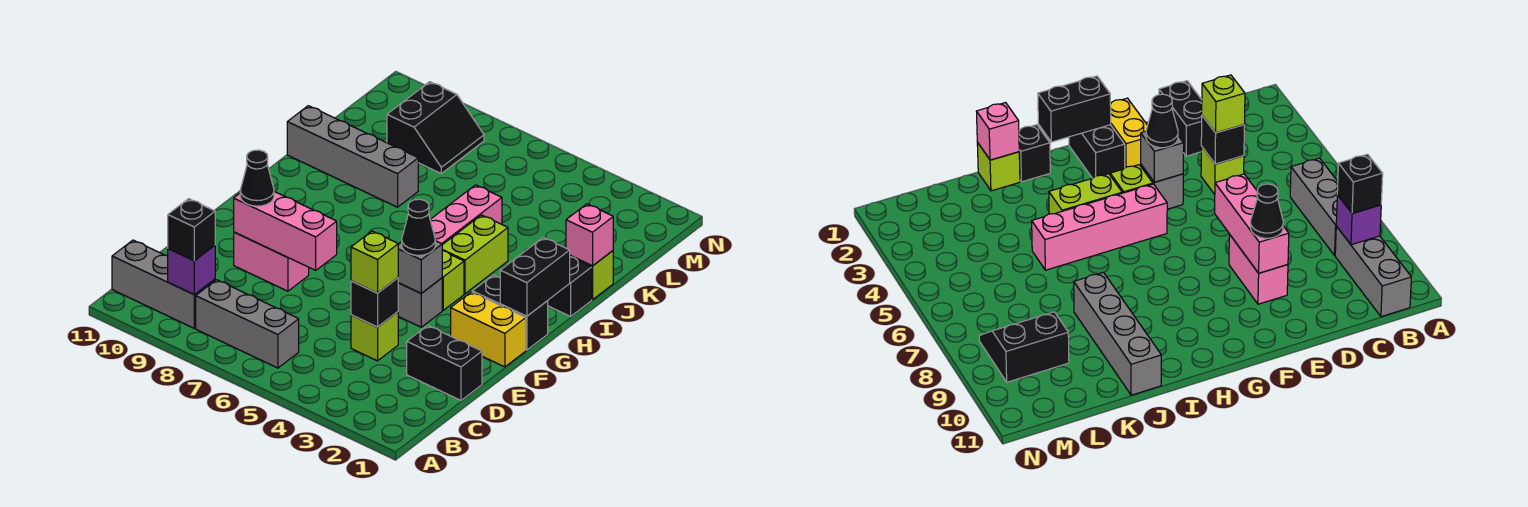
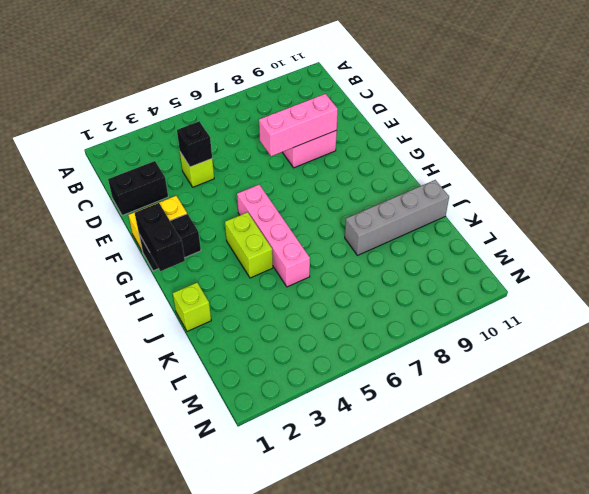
none -> grey 1x3 brick [196,280,299,368]
none -> grey 1x3 brick [112,240,215,328]
none -> grey 1x1 brick [398,278,442,327]

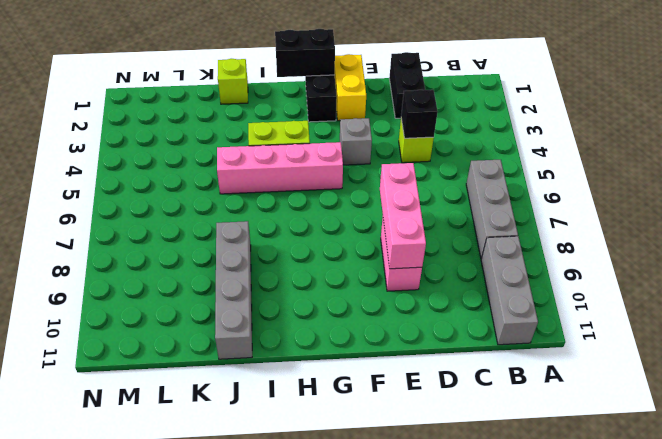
none -> lime 1x1 brick [442,251,464,310]
none -> black 1x1 brick [548,257,592,316]
none -> black 2x2 slope [387,82,484,173]

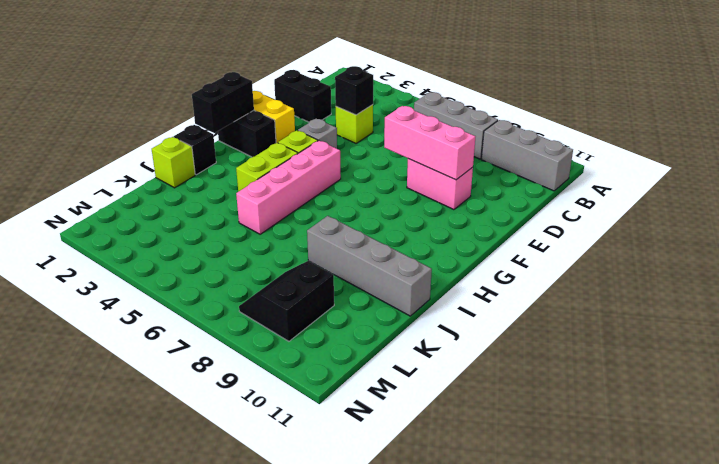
none -> purple 1x1 brick [168,245,215,295]
none -> grey 1x1 brick [398,241,442,293]
none -> pink 1x1 brick [566,204,613,266]

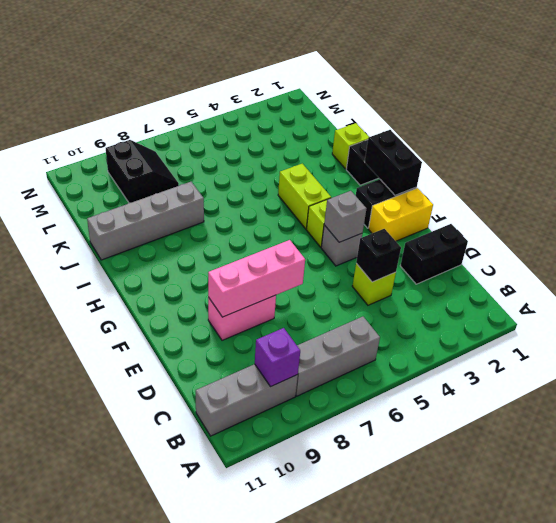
none -> pink 1x4 brick [398,185,502,245]
none -> pink 1x1 brick [566,204,613,266]
none -> black 1x1 brick [168,199,215,261]

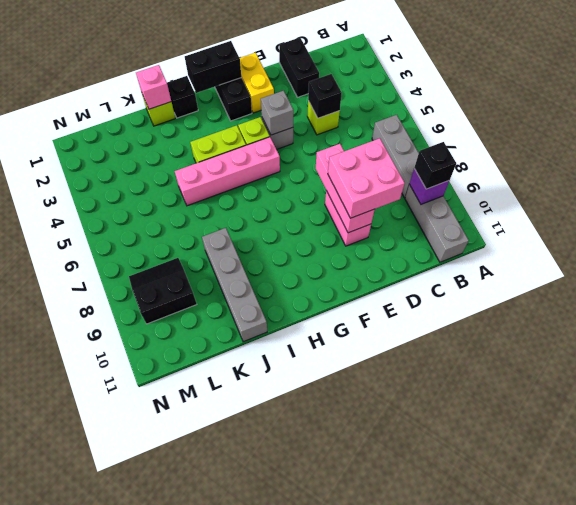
pink 2x2 brick [328,138,405,218] -> black 1x1 cone [240,150,274,206]
none -> lime 1x1 brick [351,231,398,293]
none -> black 1x1 cone [402,199,435,255]

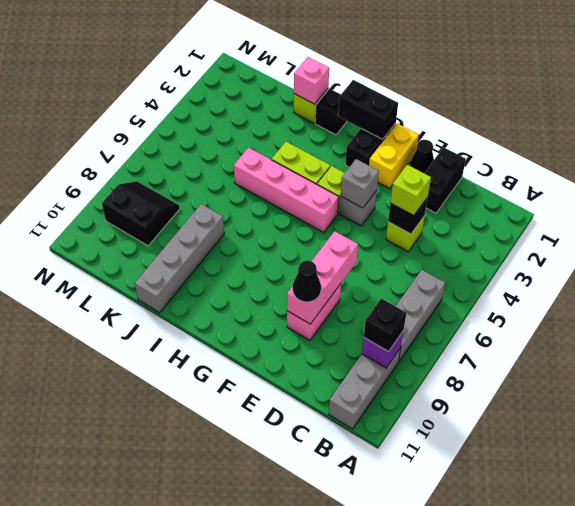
black 1x1 cone [409,140,434,173] -> black 1x1 cone moved to [402,199,435,255]

